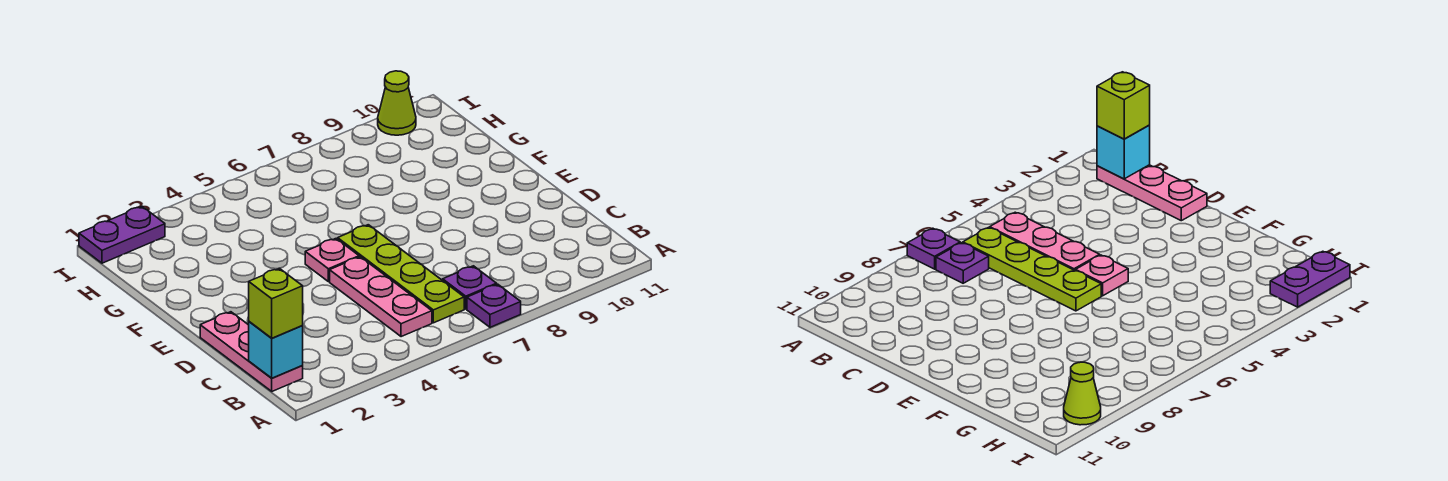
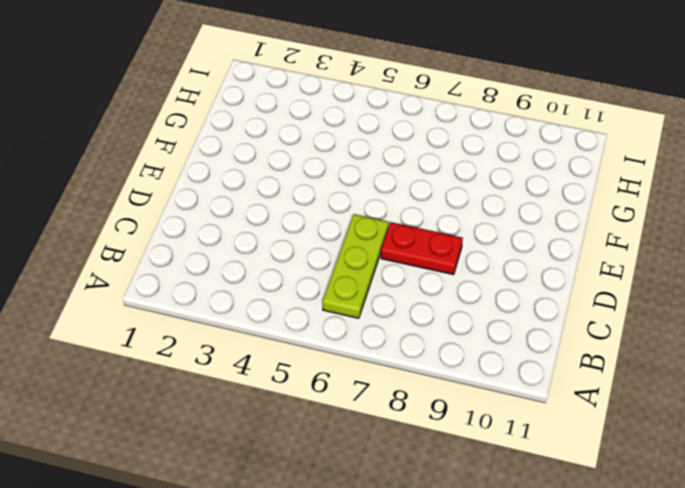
lime 1x3 plate [323,214,389,318] -> lime 1x4 plate [338,225,464,323]
red 1x2 plate [381,222,463,275] -> none
none -> purple 1x1 plate [467,284,521,327]
none -> pink 1x3 plate [200,312,303,391]

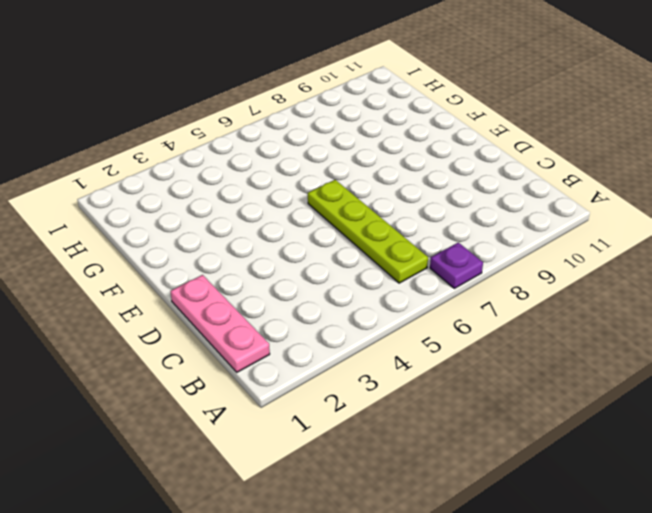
none -> pink 1x3 plate [330,257,432,337]
none -> purple 1x1 plate [443,266,497,309]

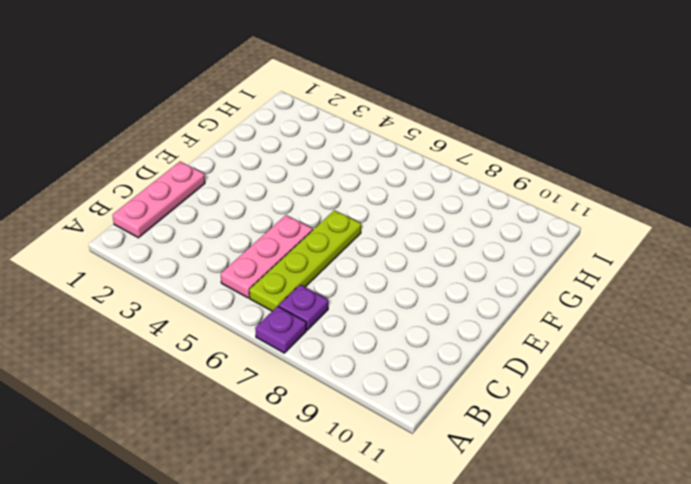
none -> pink 1x1 plate [305,239,359,282]
none -> purple 1x2 plate [79,206,165,263]

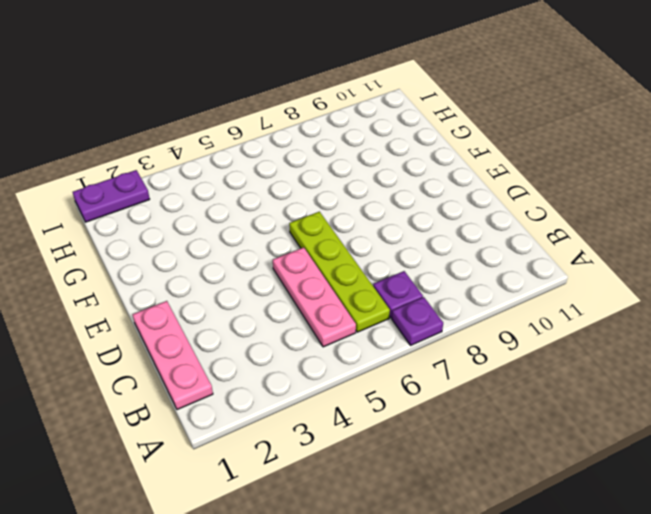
none -> pink 1x1 plate [305,239,359,282]
none -> lime 1x1 cone [378,71,416,135]

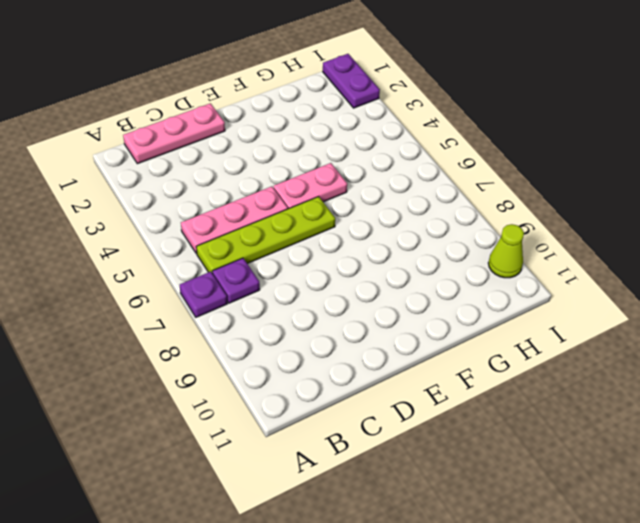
pink 1x2 plate [274,163,347,209] -> pink 1x1 plate [305,239,359,282]
none -> cyan 1x1 brick [249,322,303,378]
none -> lime 1x1 brick [249,268,303,338]

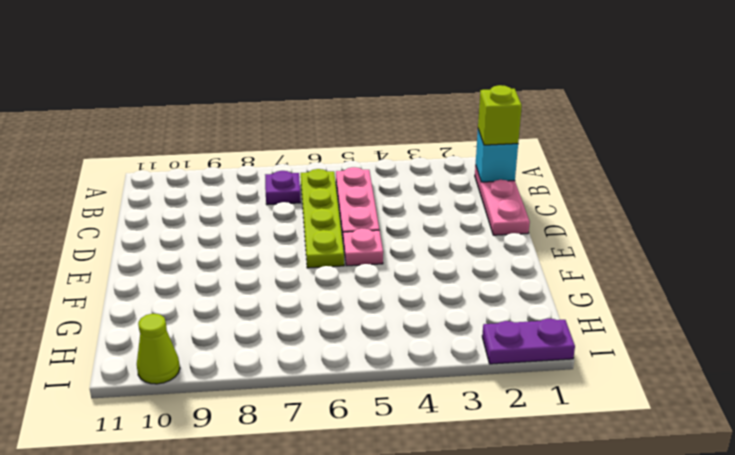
none -> purple 1x1 plate [467,284,521,327]

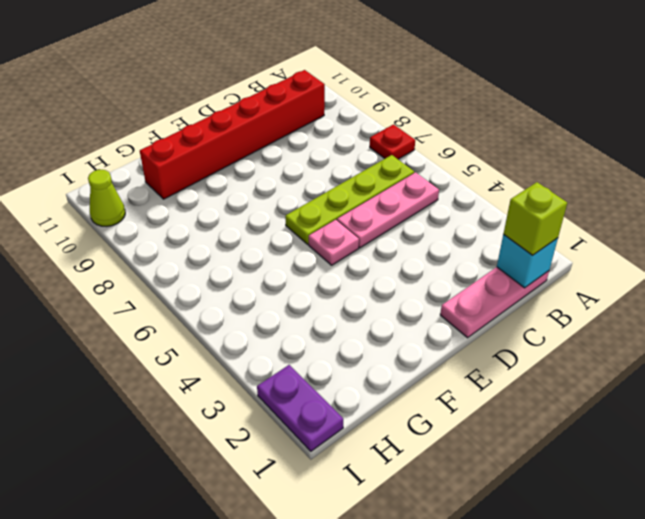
red 1x1 plate [370,125,415,159] -> purple 1x1 plate [467,284,521,327]
red 1x6 brick [140,70,325,199] -> none
none -> purple 1x1 plate [443,266,497,309]

